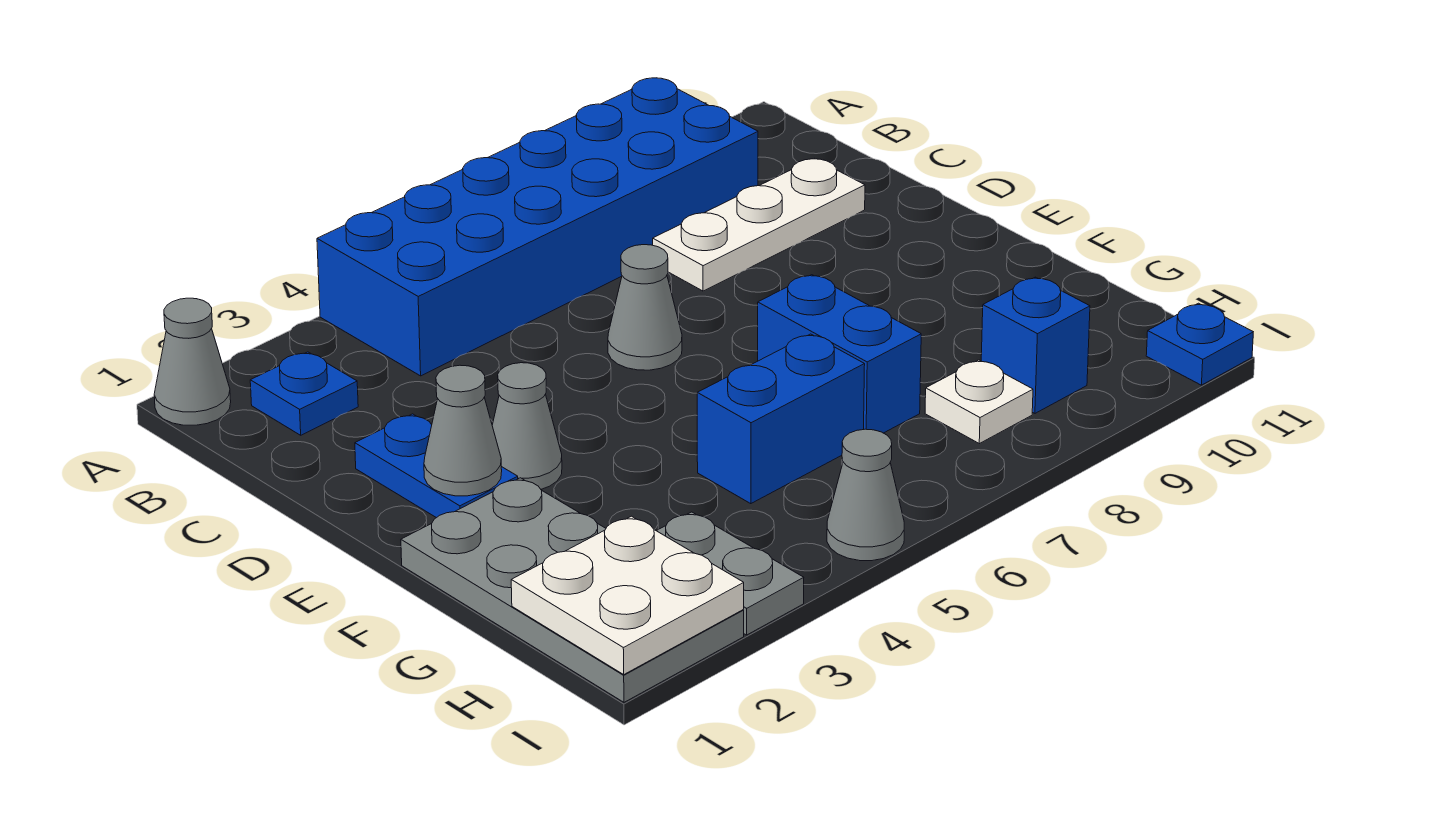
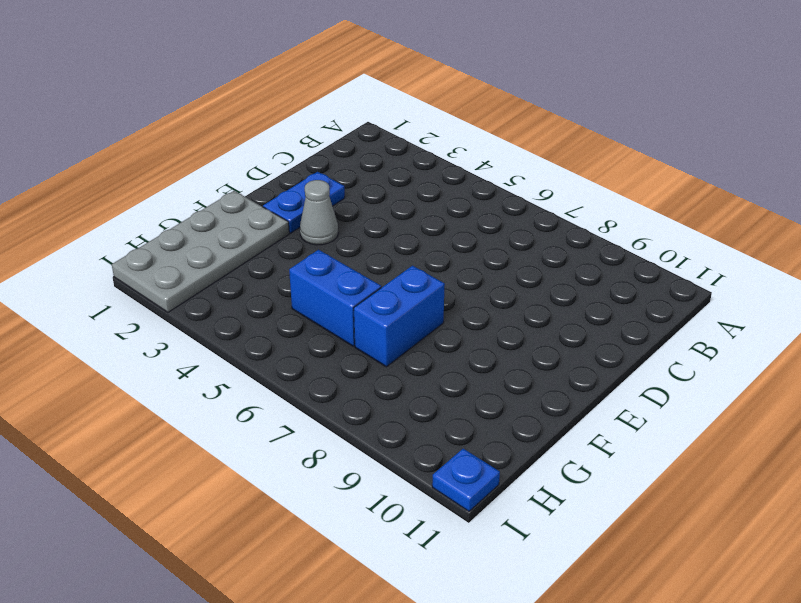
none -> grey 1x1 cone [154,298,231,425]
none -> blue 2x6 brick [317,78,758,376]
none -> blue 1x1 plate [250,352,358,435]

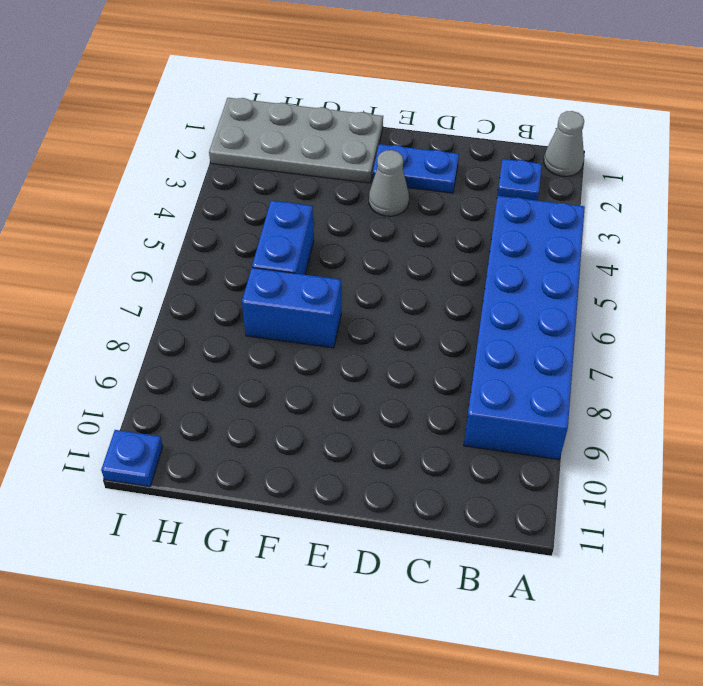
none -> white 1x3 plate [653,158,865,291]
none -> grey 1x1 cone [608,245,682,370]
none -> grey 1x2 plate [657,512,804,635]

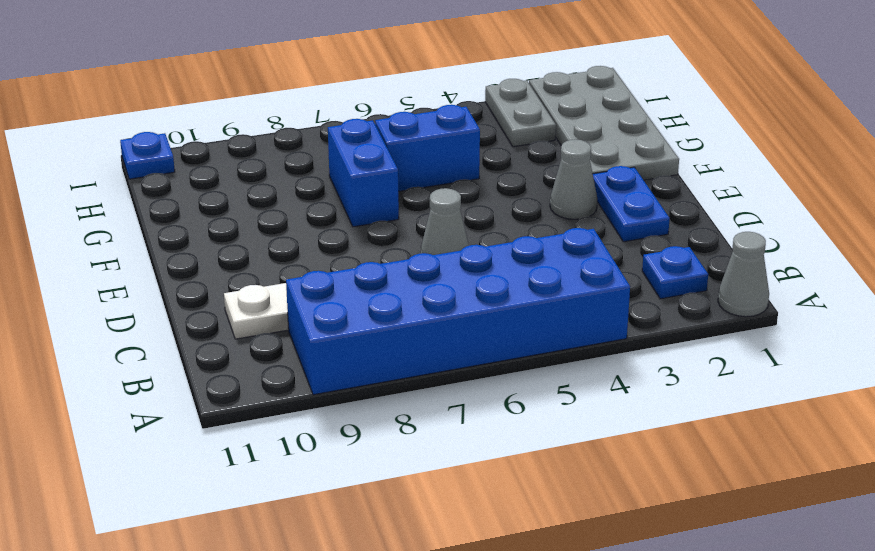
none -> white 1x1 plate [925,360,1033,444]
none -> blue 1x1 brick [981,277,1090,413]
none -> grey 1x1 cone [827,429,904,561]

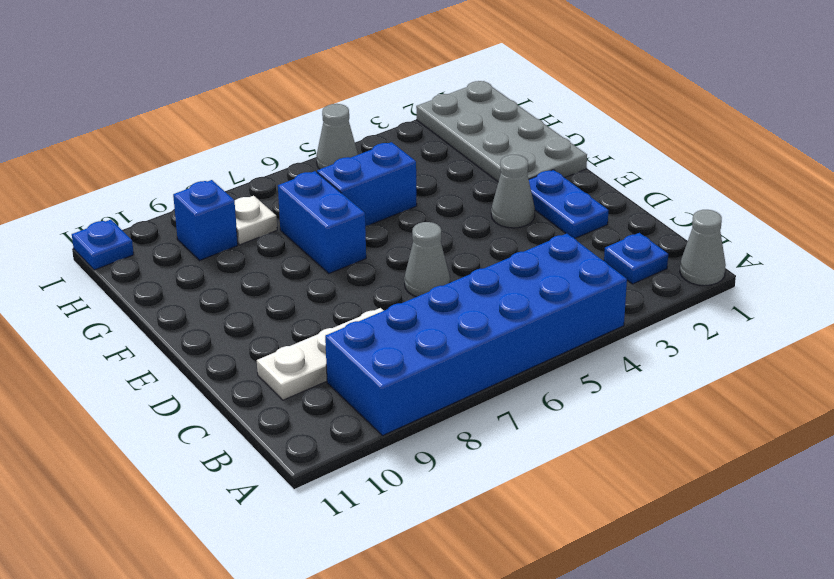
none -> grey 1x2 plate [657,512,804,635]
none -> grey 1x1 cone [424,365,502,496]
none -> white 2x2 plate [511,516,744,674]

